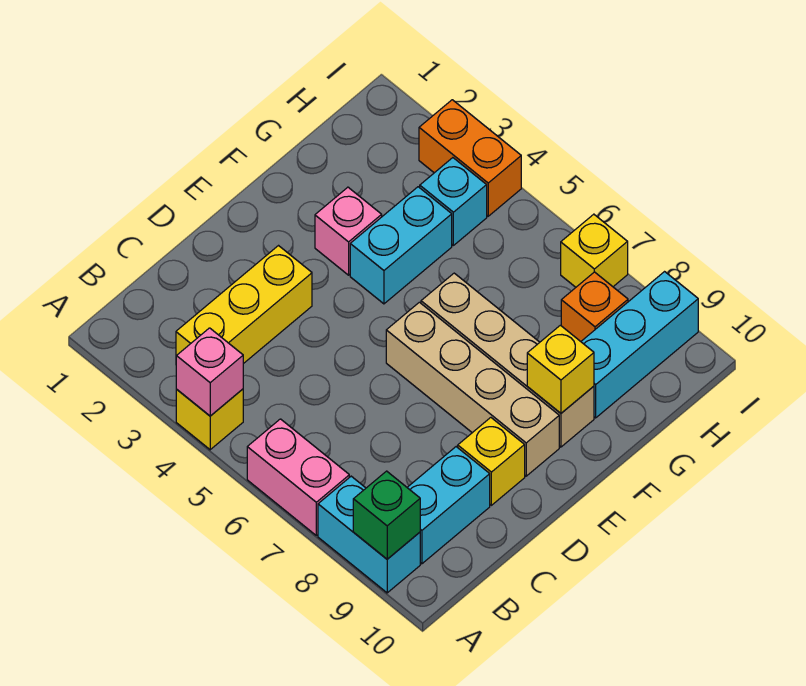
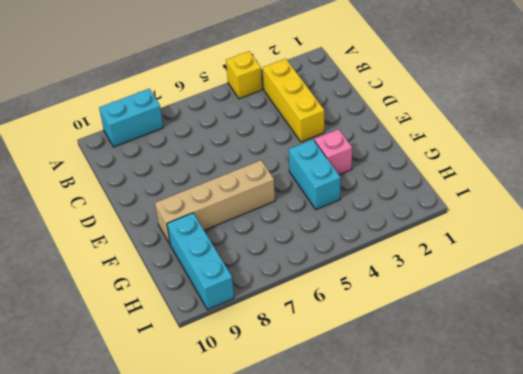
none -> pink 1x2 brick [247,419,349,535]
none -> cyan 1x2 brick [407,447,490,564]
none -> yellow 1x1 brick [458,418,525,505]

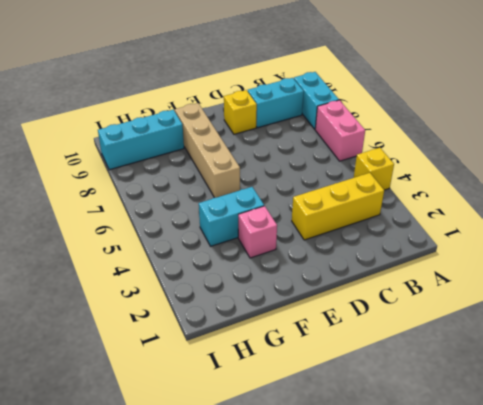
none -> tan 1x4 brick [386,302,559,476]
none -> cyan 1x1 brick [420,158,487,245]
none -> orange 1x1 brick [561,272,628,341]

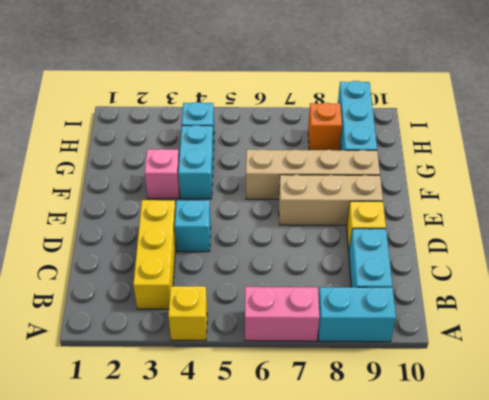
cyan 1x1 brick [175,200,211,252] -> none
tan 1x3 brick [279,175,383,226] -> tan 1x4 brick [386,302,559,476]
none -> orange 1x2 brick [419,100,521,216]
none -> yellow 1x1 brick [561,214,628,287]
none -> pink 1x1 brick [176,328,243,416]

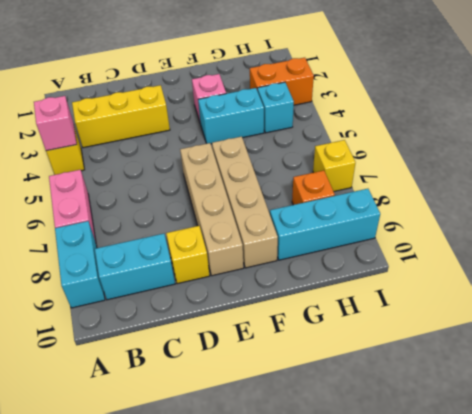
orange 1x2 brick [250,58,314,105] -> orange 1x2 brick turned to [419,100,521,216]
none -> green 1x1 brick [353,471,420,559]
none -> yellow 1x1 brick [527,325,594,413]

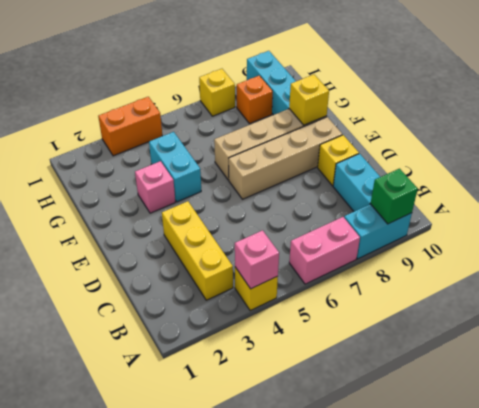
none -> cyan 1x1 brick [420,158,487,245]

